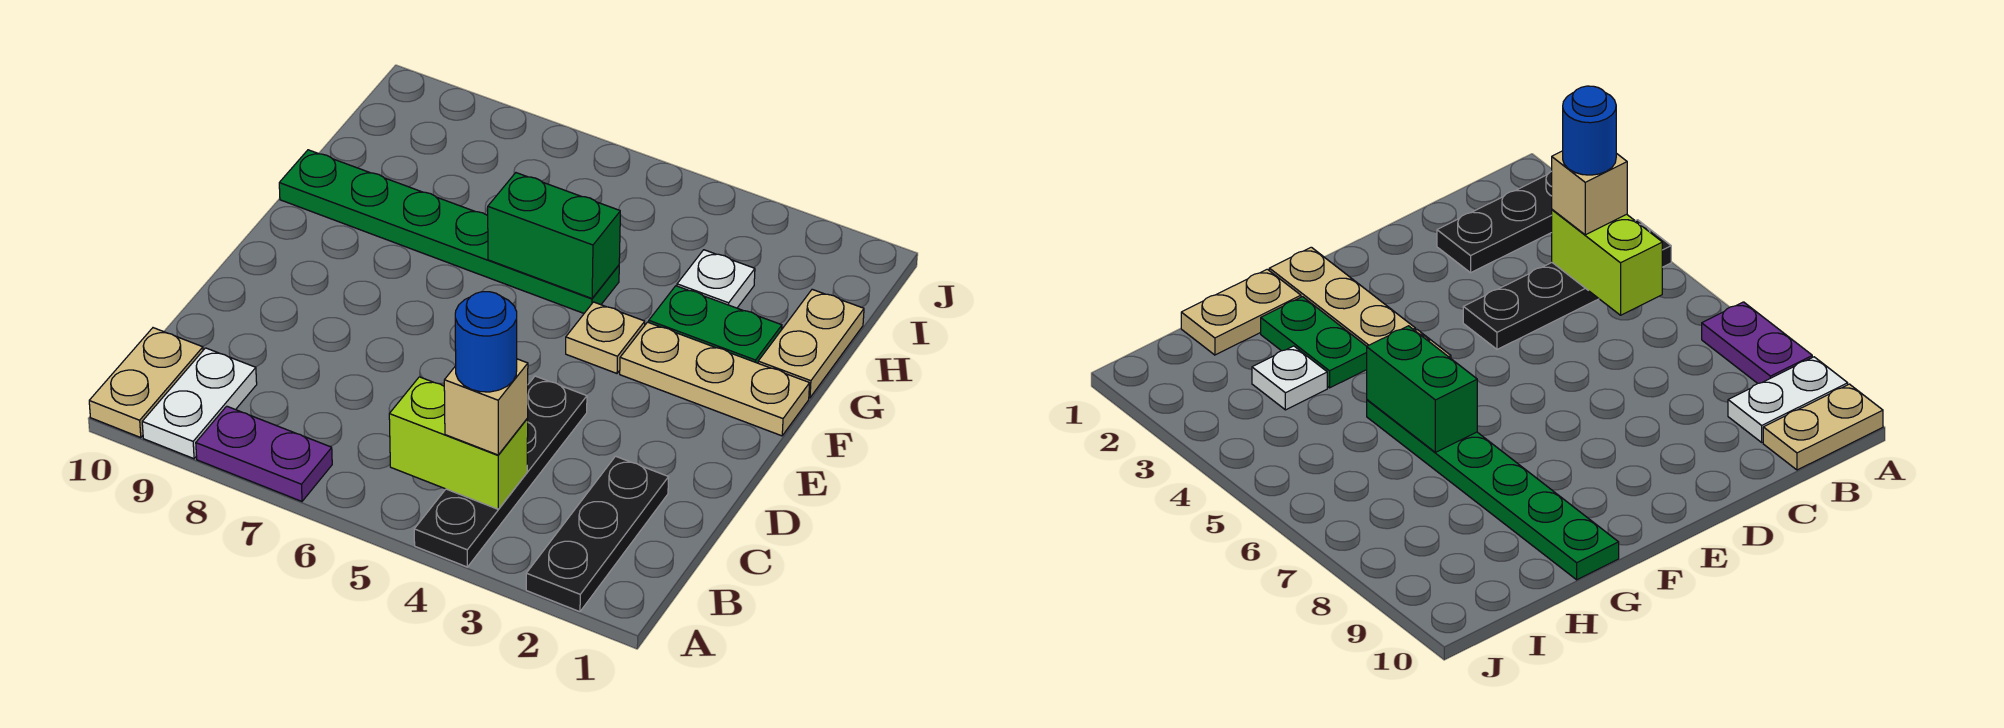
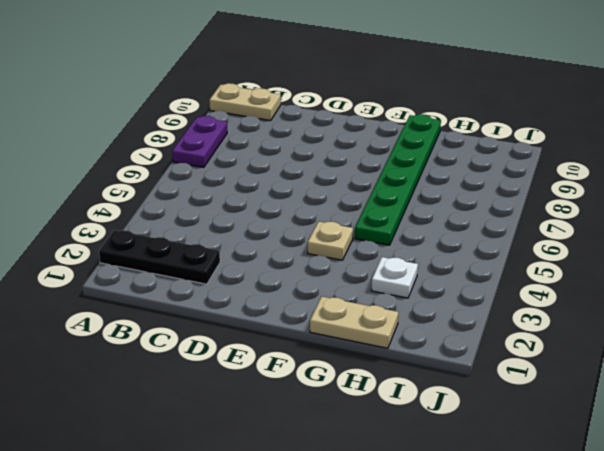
none -> black 1x4 plate [414,376,587,567]
none -> white 1x2 plate [142,348,257,459]
none -> tan 1x3 plate [620,322,810,436]

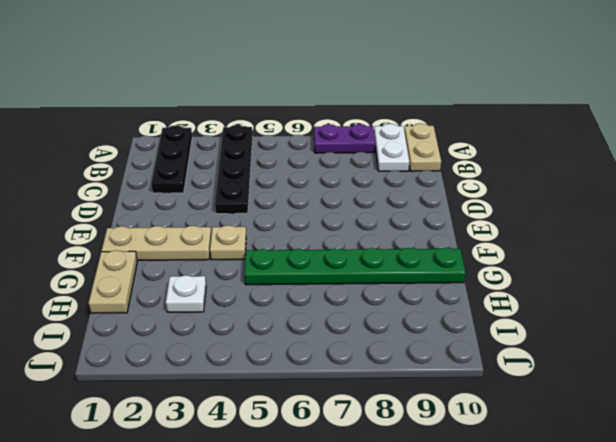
none -> green 1x2 plate [649,286,782,363]
none -> lime 1x2 brick [389,377,528,509]
none -> green 1x2 brick [488,173,620,298]

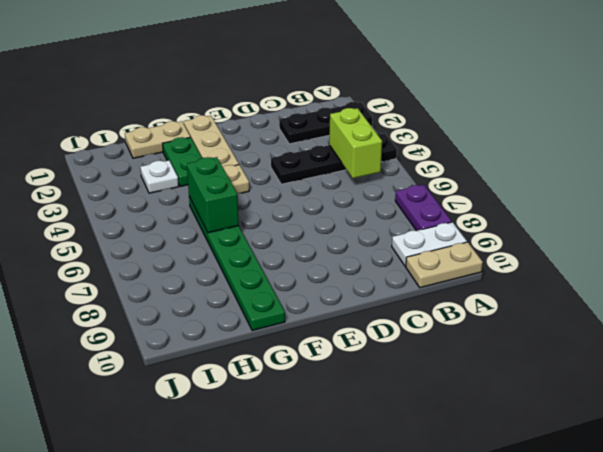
none -> tan 1x1 brick [444,359,528,455]
none -> blue 1x1 round brick [455,292,517,392]

